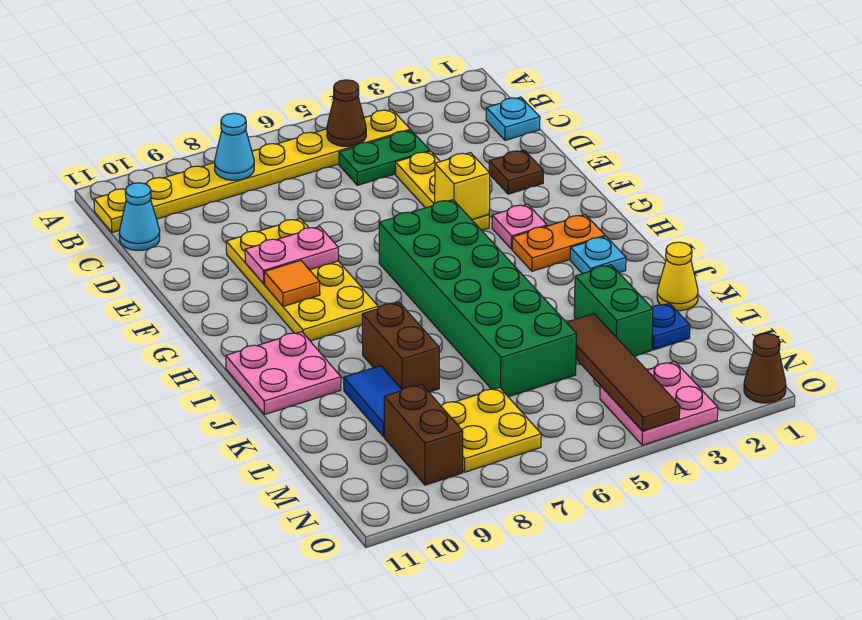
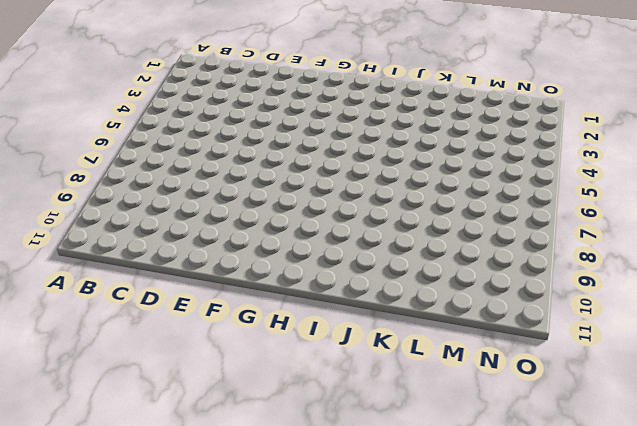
none -> yellow 1x8 plate [94,109,410,233]
none -> cyan 1x1 plate [486,97,540,140]
none -> green 1x2 plate [339,130,430,185]

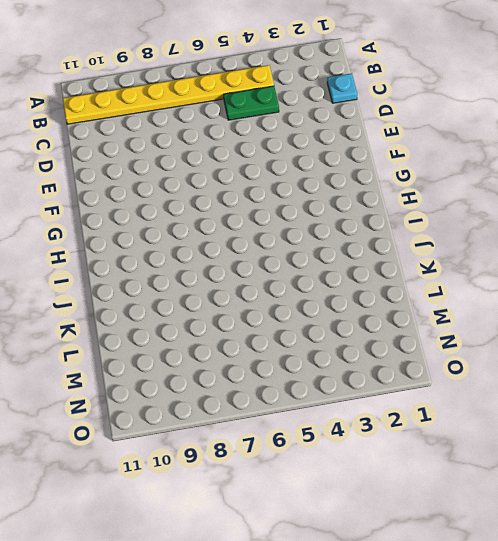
none -> cyan 1x1 cone [119,183,160,250]
none -> yellow 1x3 plate [395,151,489,230]
none -> brown 1x1 plate [489,150,543,194]

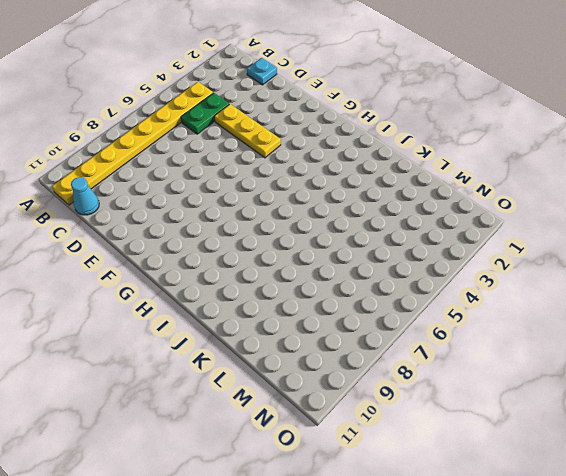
none -> brown 1x1 plate [489,150,543,194]
none -> yellow 2x4 plate [226,218,378,341]
none -> pink 1x1 plate [492,204,547,249]

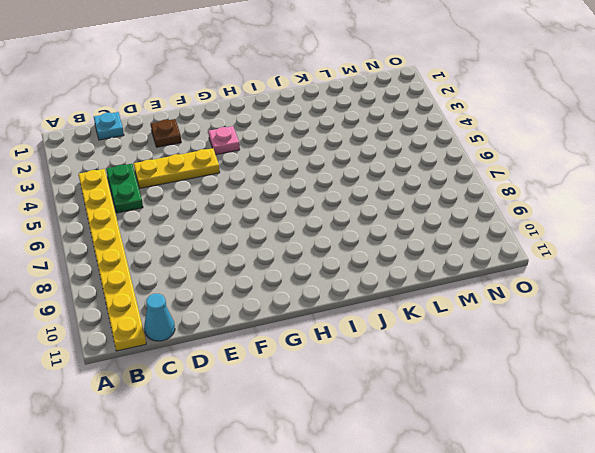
none -> yellow 2x4 plate [226,218,378,341]
none -> green 2x6 brick [379,200,576,397]
none -> orange 1x2 plate [512,215,605,271]

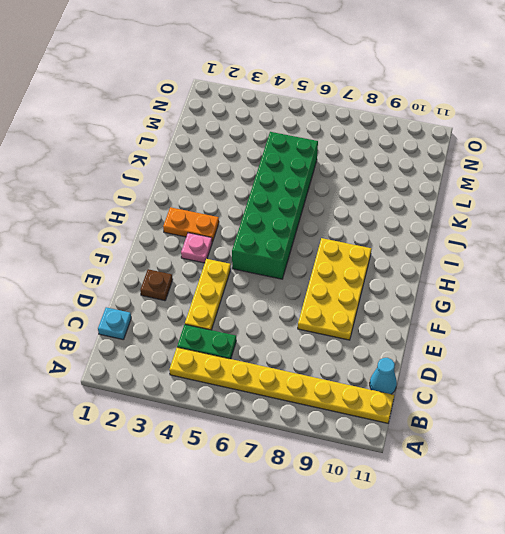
none -> cyan 1x1 plate [570,236,626,274]
none -> pink 2x2 plate [226,332,341,415]
none -> brown 1x2 brick [362,302,439,392]

